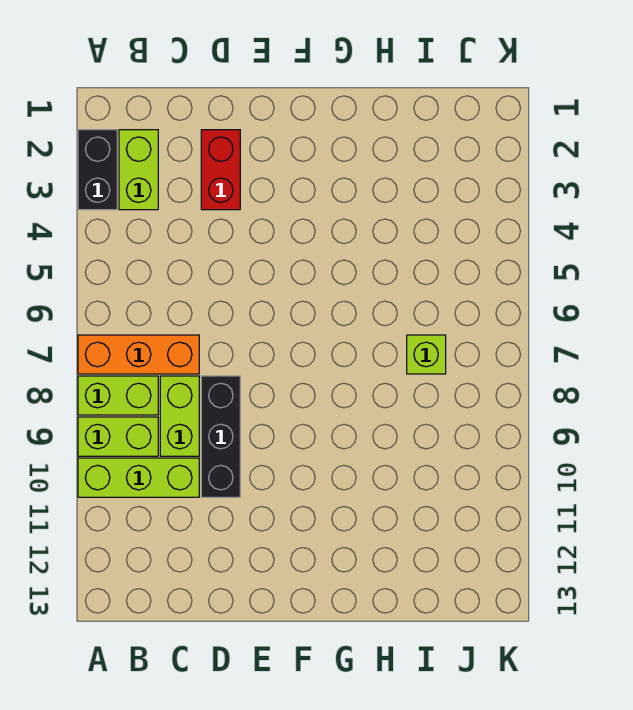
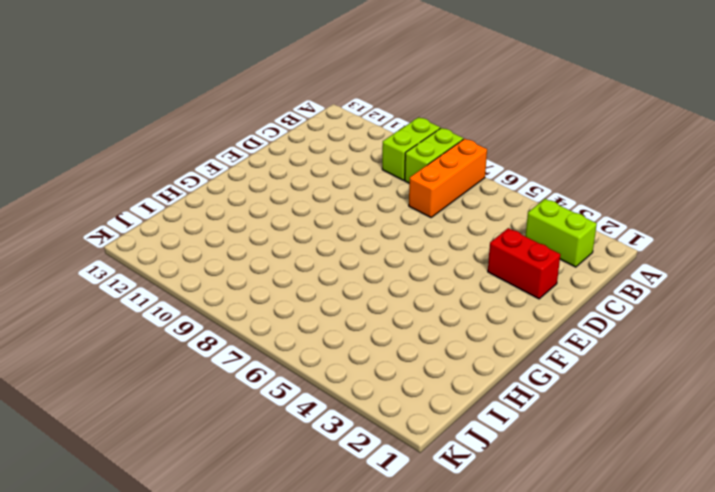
none -> black 1x2 brick [78,130,117,210]
none -> lime 1x3 brick [78,458,199,497]

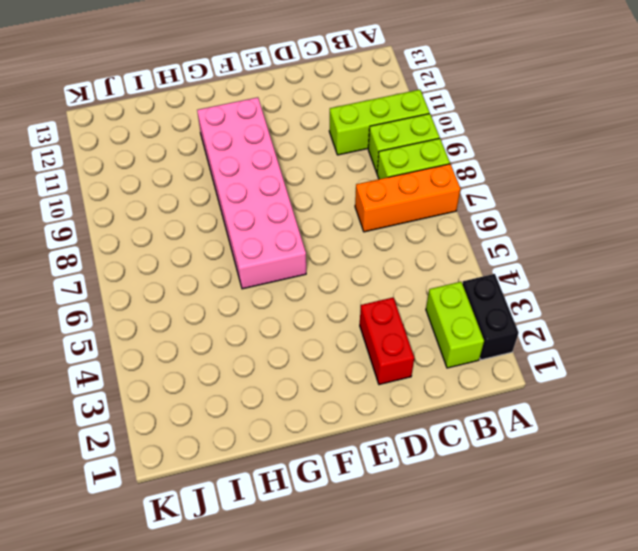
pink 2x6 brick [197,97,306,289] -> none
none -> lime 1x2 brick [160,376,199,456]
none -> black 1x3 brick [201,376,240,497]

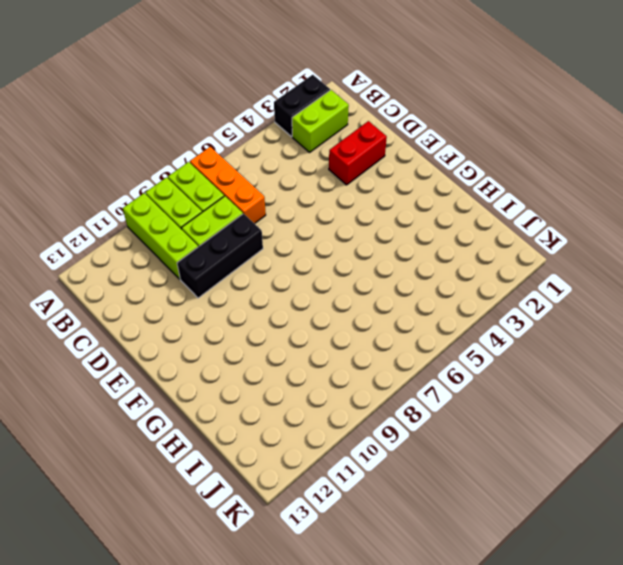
none -> lime 1x1 brick [407,335,446,374]

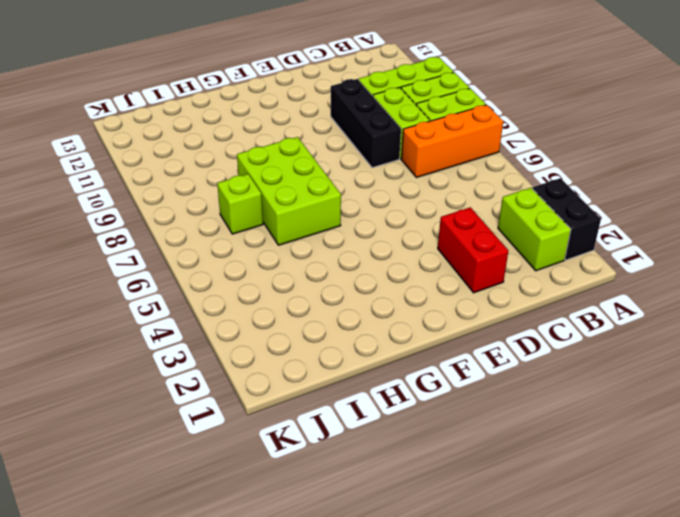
lime 2x3 brick [237,137,341,245] -> none

